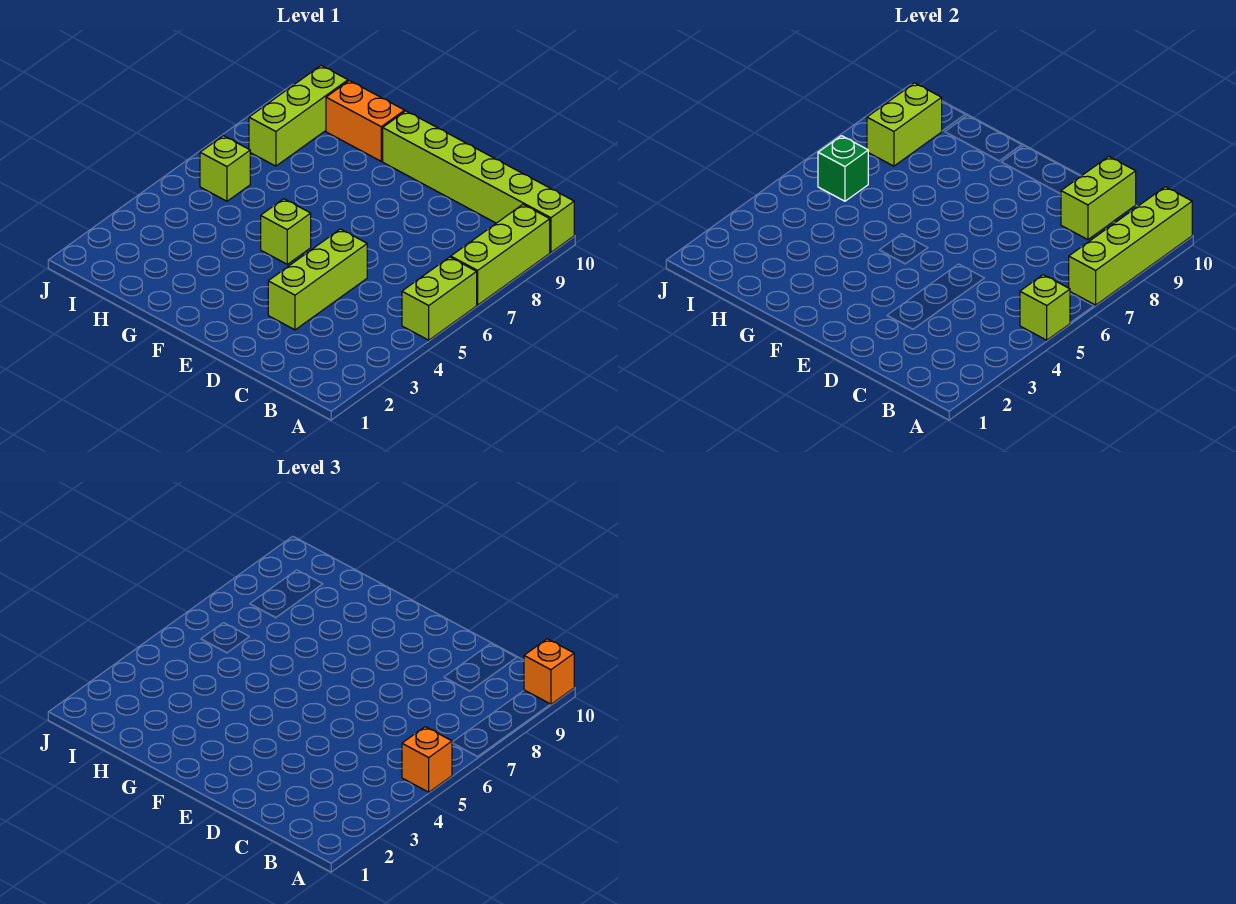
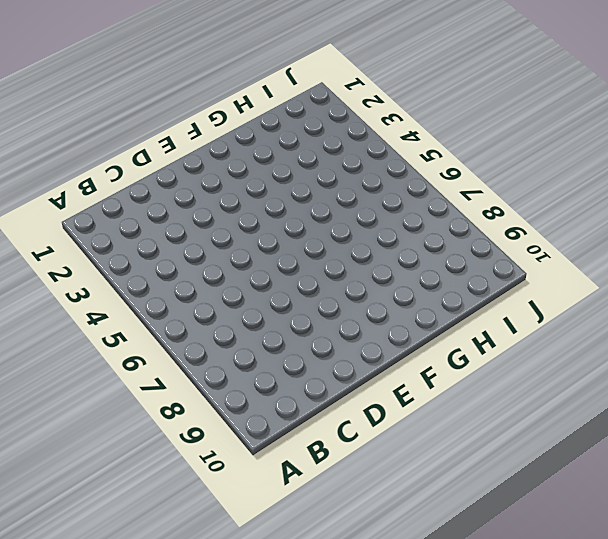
none -> lime 1x2 brick [402,257,477,340]
none -> lime 1x3 brick [451,204,550,305]
none -> lime 1x6 brick [383,111,574,252]

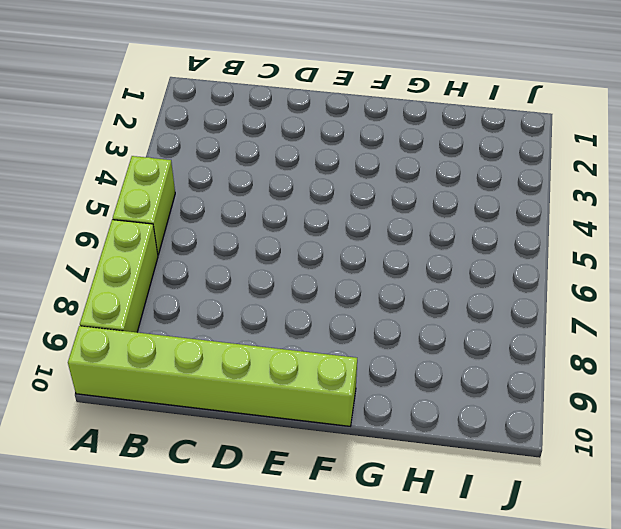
none -> lime 1x3 brick [268,229,367,330]
none -> lime 1x1 brick [261,199,311,264]
none -> orange 1x2 brick [326,81,405,161]

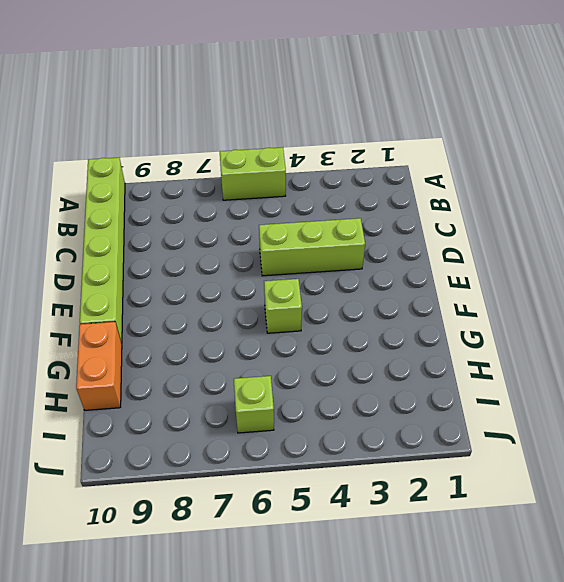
none -> lime 1x3 brick [451,204,550,305]
none -> lime 1x3 brick [249,66,348,166]
none -> lime 1x1 brick [1020,275,1070,340]

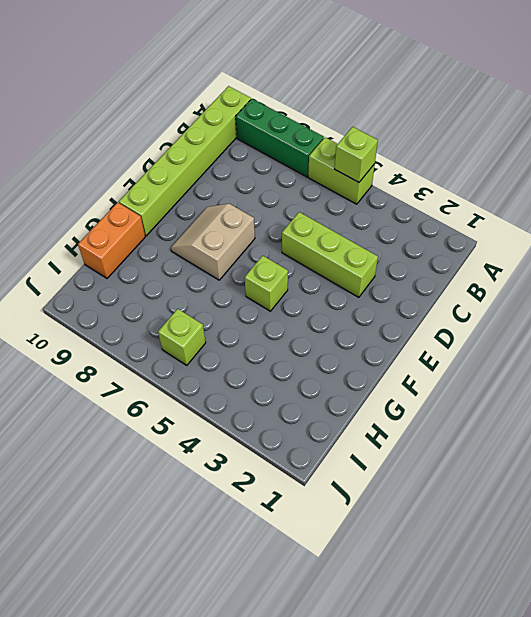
green 1x3 brick [236,99,324,177] -> lime 1x3 brick [451,204,550,305]
tan 2x2 slope [171,204,255,280] -> none
none -> lime 1x3 brick [249,66,348,166]
none -> lime 1x4 brick [1069,187,1192,305]
none -> lime 1x2 brick [1061,156,1136,240]

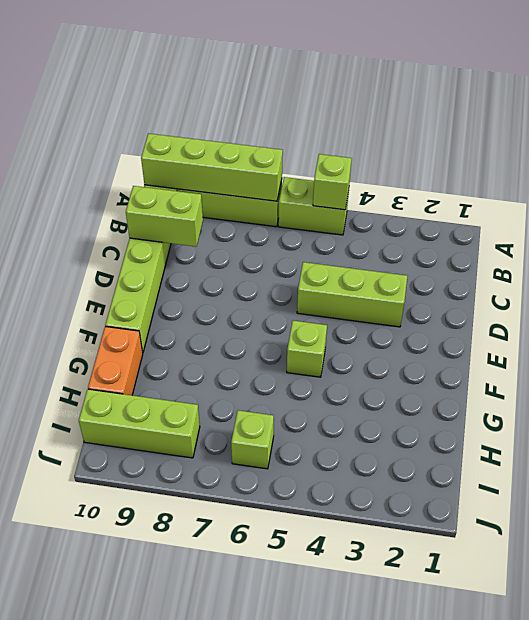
none -> green 1x1 brick [818,136,868,201]
none -> lime 1x2 brick [867,83,942,166]
none -> orange 1x1 brick [402,727,452,792]

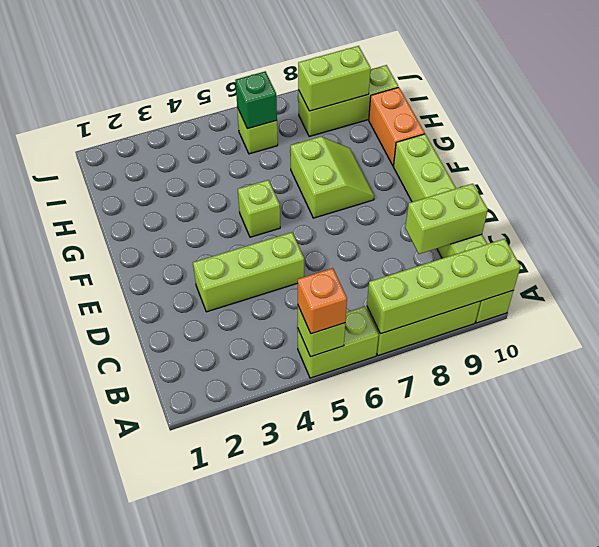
lime 2x2 slope [290,137,374,218] -> none
none -> orange 1x1 brick [524,639,574,704]

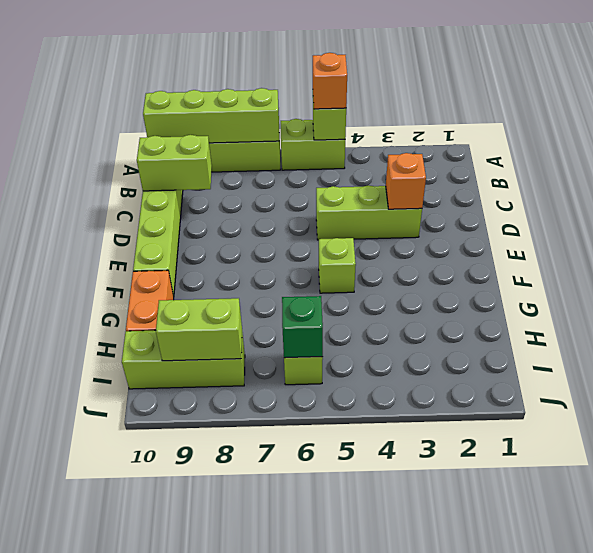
orange 1x1 brick [386,153,426,209] -> orange 1x1 brick moved to [524,639,574,704]

